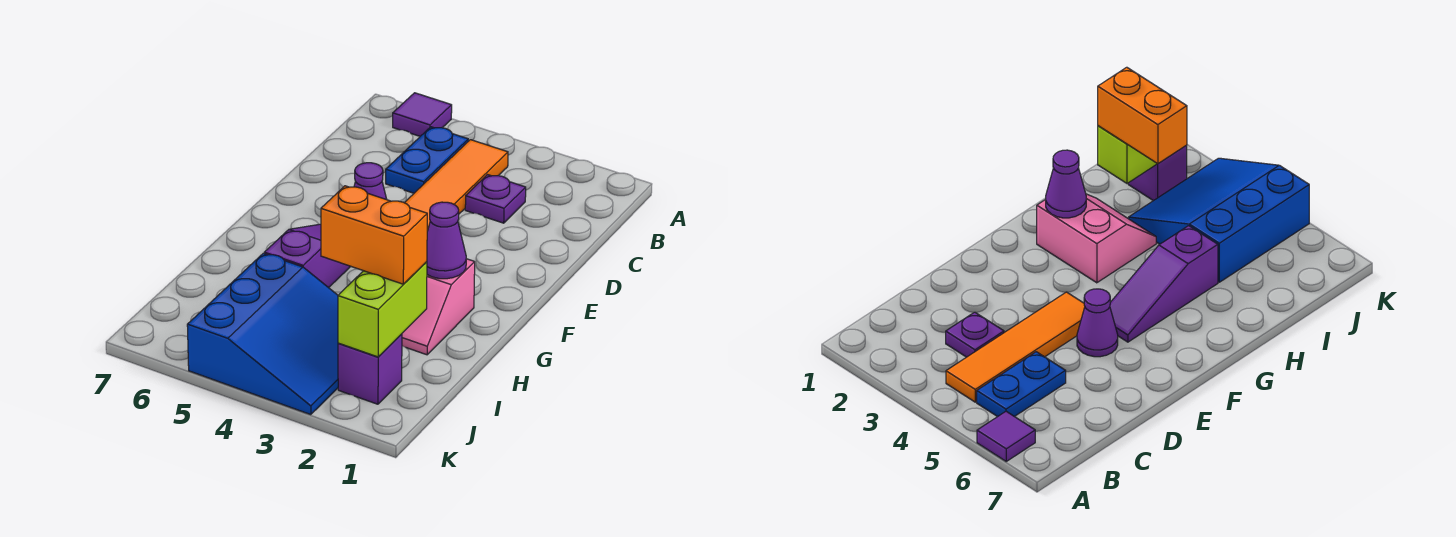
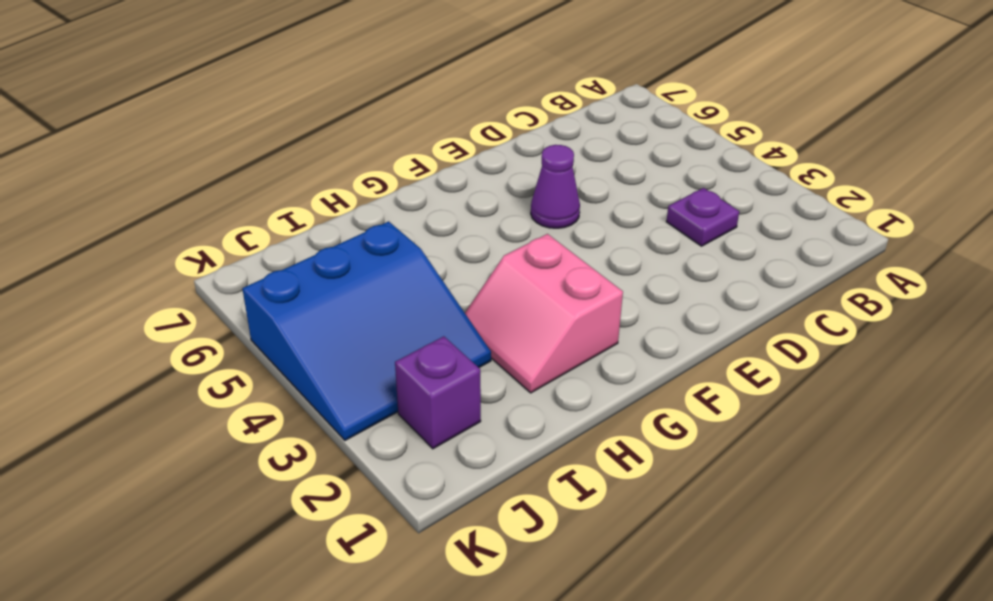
none -> purple 1x1 tile [393,93,452,136]
none -> orange 1x4 tile [405,140,508,231]
none -> blue 1x2 plate [386,127,468,193]

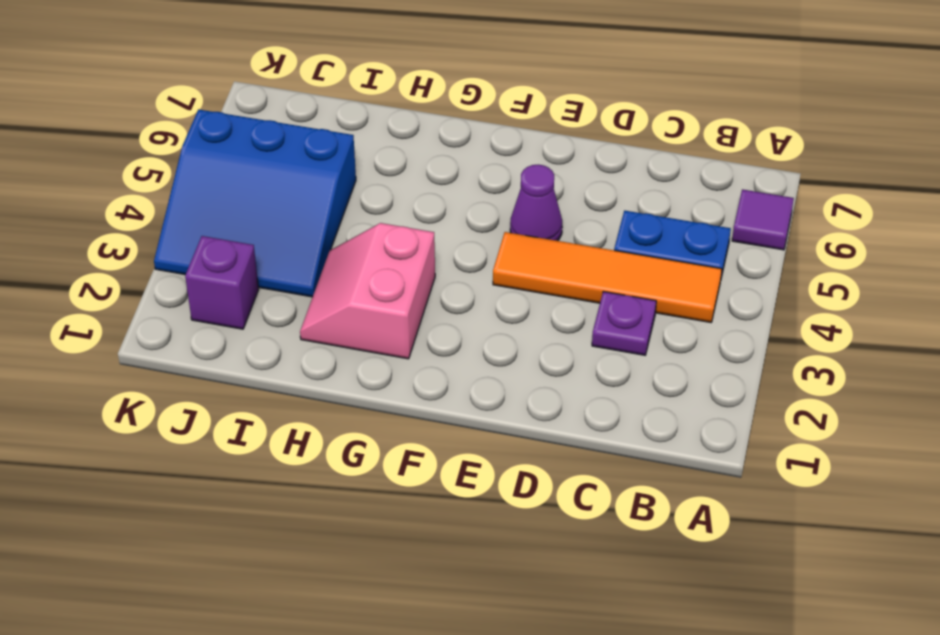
none -> purple 1x3 slope [264,224,351,288]
none -> purple 1x1 cone [427,202,466,279]
none -> lime 1x2 brick [338,262,427,357]

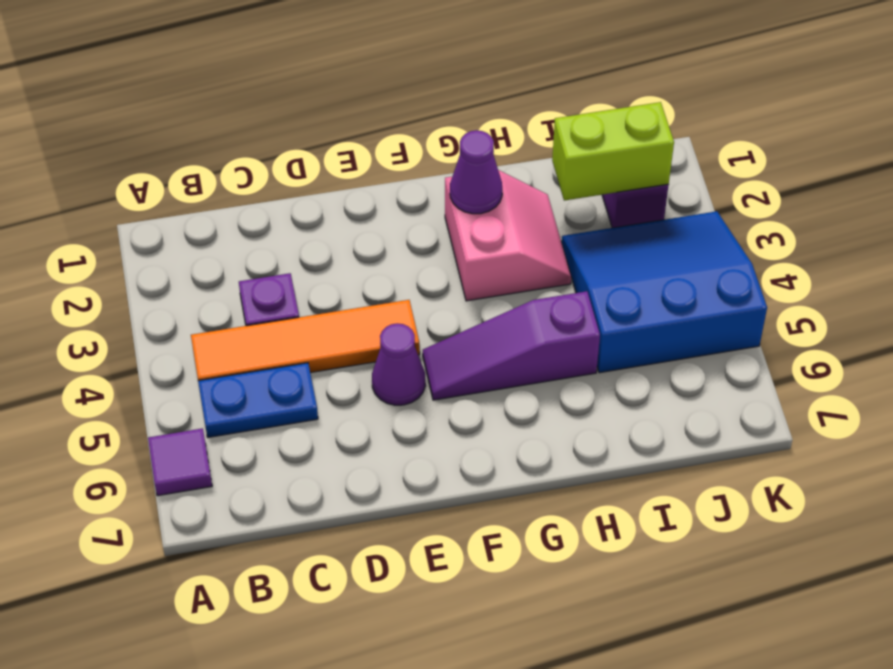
none -> orange 1x2 brick [321,186,427,284]

